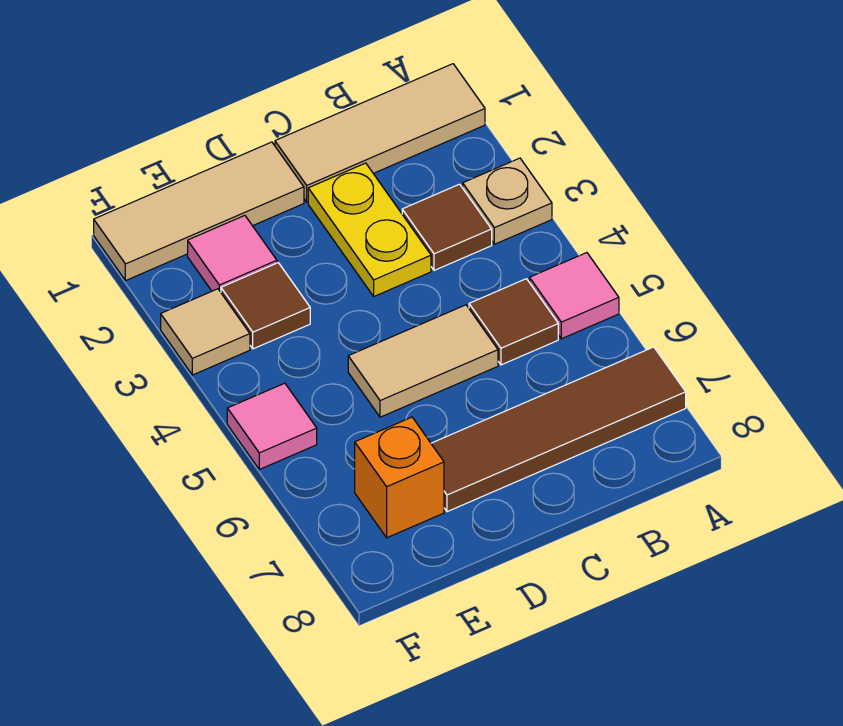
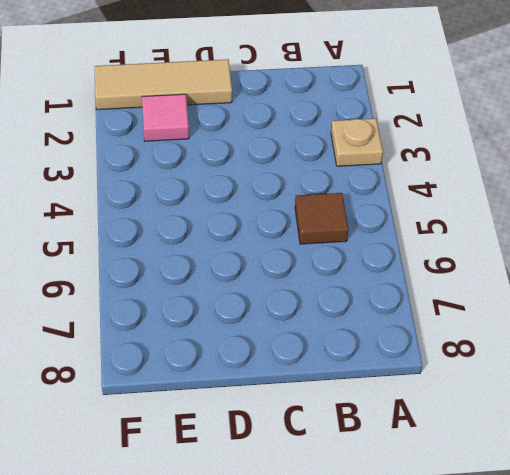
none -> tan 1x3 tile [275,64,485,202]
none -> pink 1x1 tile [530,253,619,339]
none -> brown 1x4 tile [431,347,686,512]

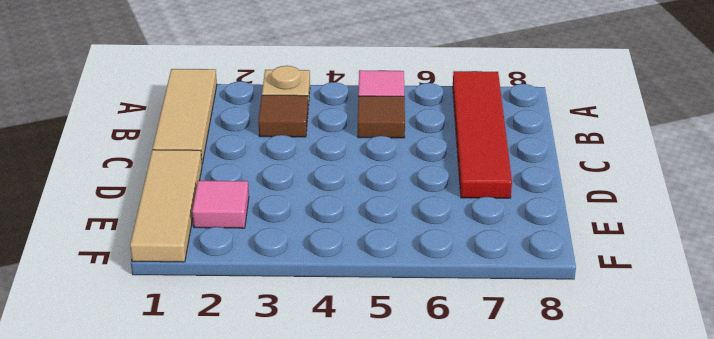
red 1x4 tile [453,71,512,198] -> brown 1x4 tile [431,347,686,512]
none -> yellow 1x2 plate [308,163,431,296]
none -> tan 1x2 tile [348,305,498,417]
none -> brown 1x1 tile [221,263,310,349]

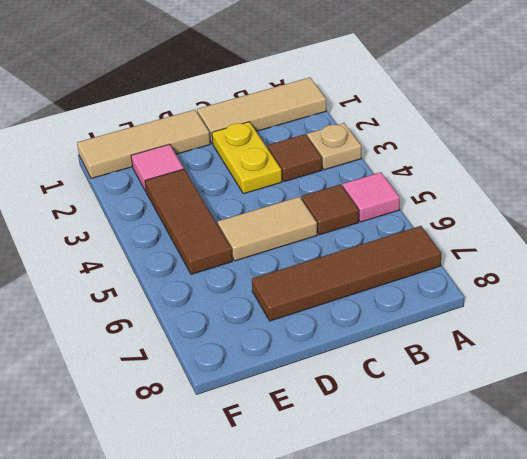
brown 1x3 tile [145,169,232,274] -> brown 1x1 tile [221,263,310,349]
none -> orange 1x1 brick [355,417,444,538]
none -> tan 1x1 tile [161,289,250,375]
none -> pink 1x1 tile [227,383,317,469]

